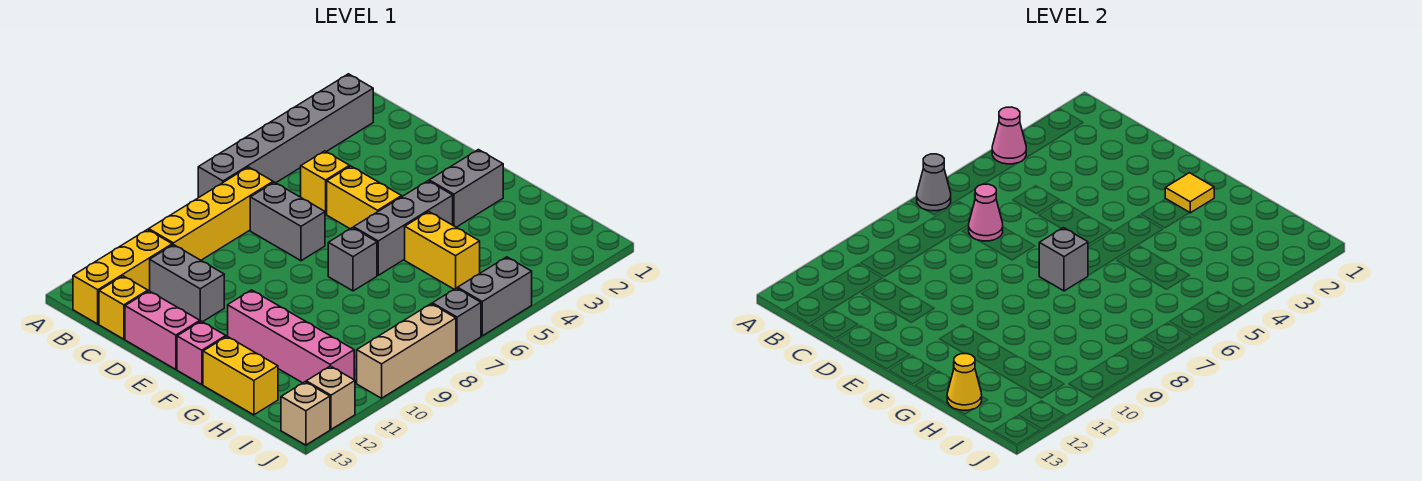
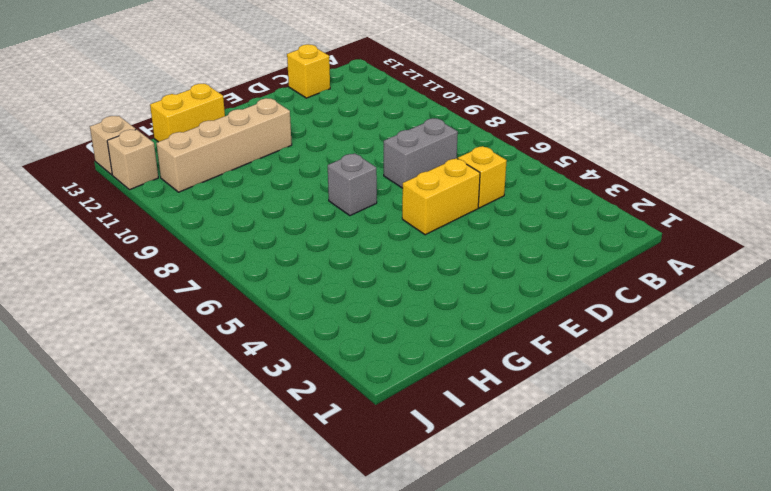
tan 1x4 brick [156,98,292,192] -> pink 1x4 brick [228,290,354,383]
none -> grey 1x6 brick [198,74,373,198]
none -> yellow 1x4 brick [149,167,273,260]
none -> yellow 1x3 brick [73,230,172,324]

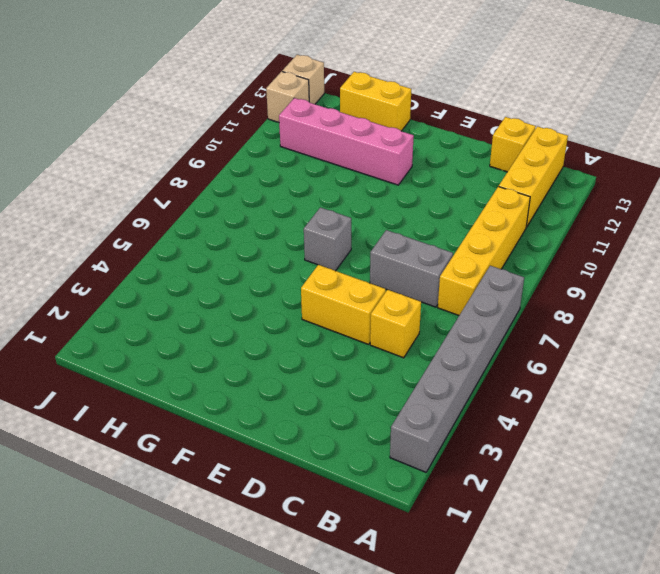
none -> grey 1x2 brick [150,245,224,322]
none -> pink 1x2 brick [125,291,200,369]
none -> grey 1x2 brick [429,150,503,227]

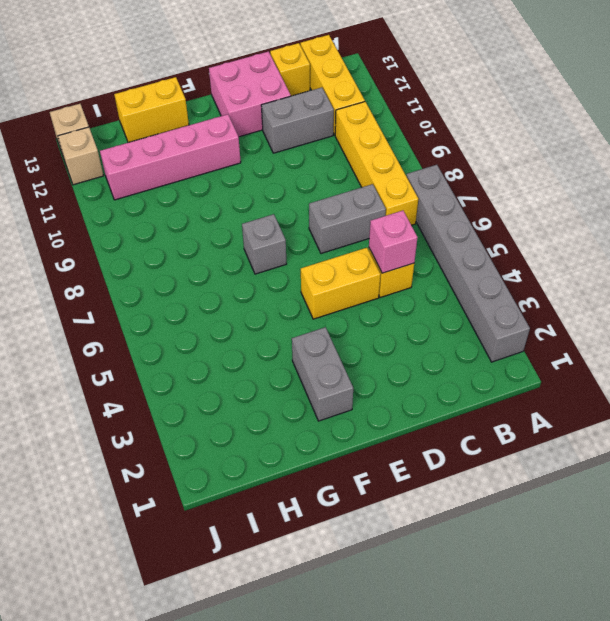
pink 1x1 brick [369,211,418,273] -> pink 1x1 brick moved to [177,321,226,385]
pink 2x2 brick [209,51,291,137] -> pink 1x2 brick [125,291,200,369]
none -> grey 1x3 brick [354,181,453,275]
none -> yellow 1x2 brick [405,212,480,289]
none -> grey 1x2 brick [458,257,532,336]

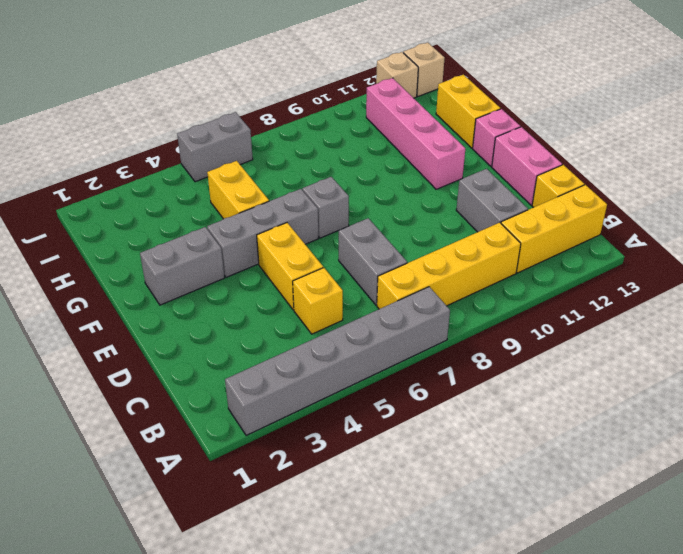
none -> grey 1x1 brick [432,288,481,351]
none -> tan 1x3 brick [357,304,456,398]
none -> pink 1x1 cone [992,107,1026,164]

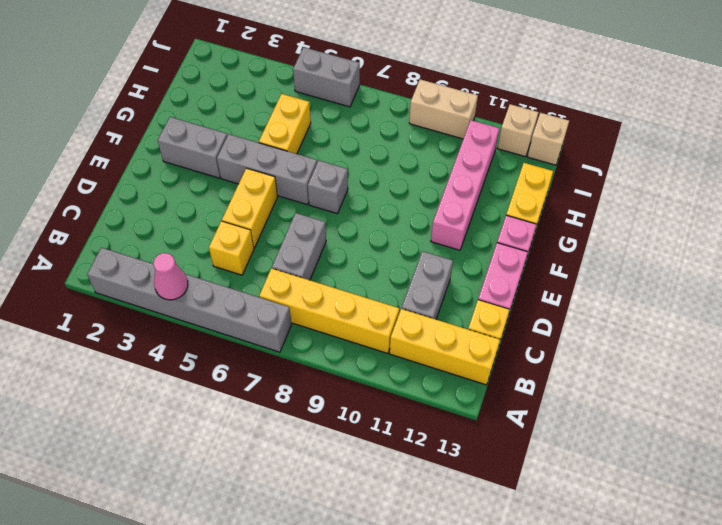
tan 1x2 brick [409,79,478,139] -> tan 1x3 brick [357,304,456,398]
none -> grey 1x1 brick [432,288,481,351]
none -> grey 1x1 cone [917,154,951,211]
none -> pink 1x1 cone [969,184,1003,241]

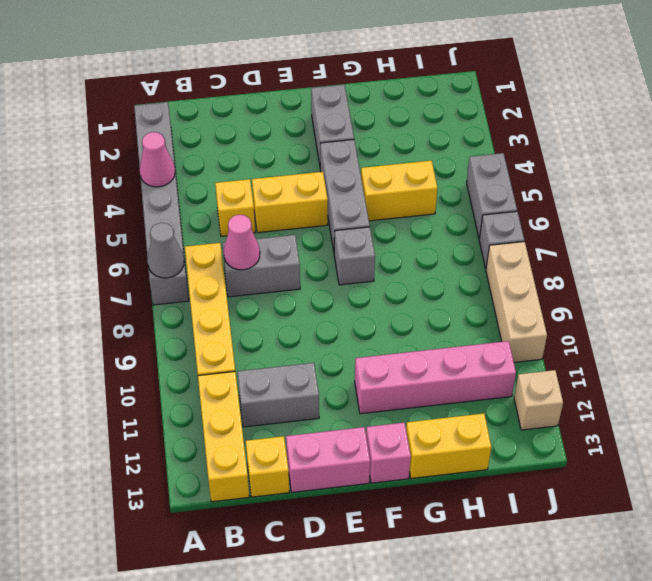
none -> tan 1x1 brick [281,382,330,445]
none -> yellow 1x1 tile [1165,173,1214,213]
none -> grey 1x1 brick [1039,228,1088,291]

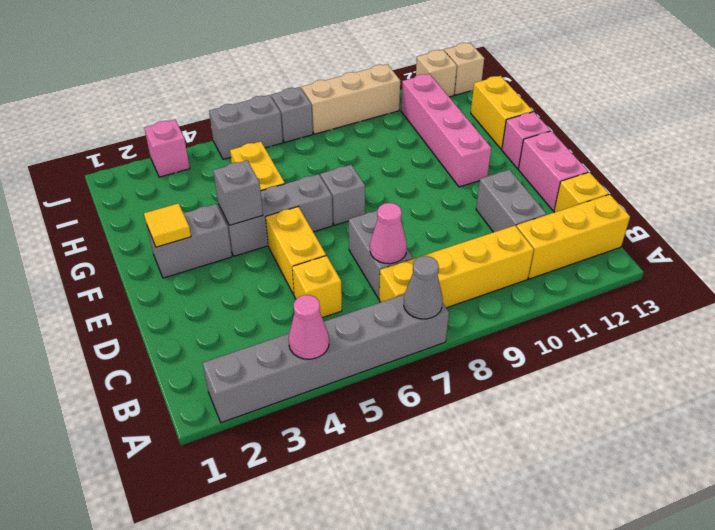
grey 1x1 brick [213,161,263,225] -> grey 1x1 brick moved to [1039,228,1088,291]
pink 1x1 brick [144,120,190,177] -> none
none -> yellow 1x1 cone [947,354,982,410]

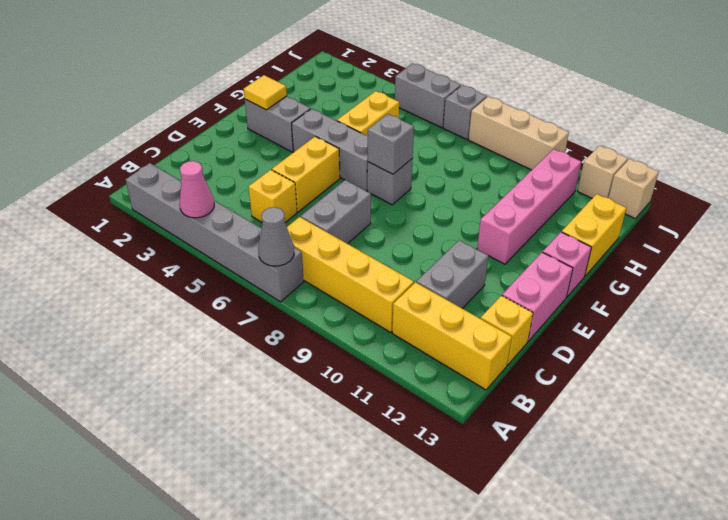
none -> pink 1x1 cone [969,184,1003,241]
none -> yellow 1x1 cone [947,354,982,410]

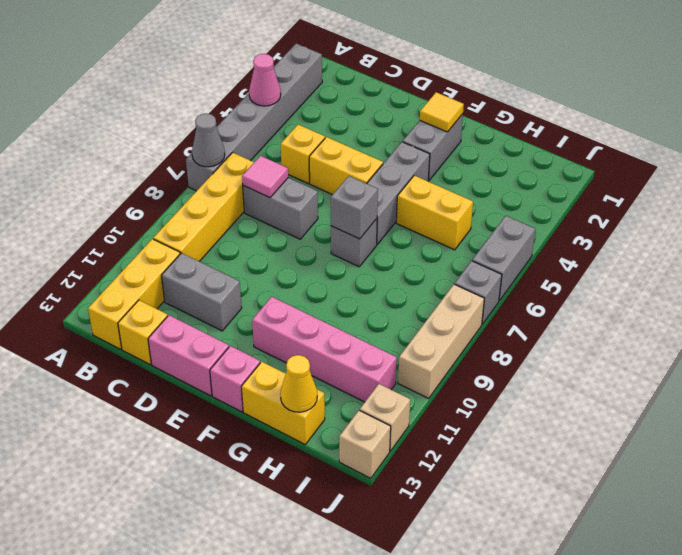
pink 1x1 tile [242,156,288,198] -> pink 1x1 cone [969,184,1003,241]

